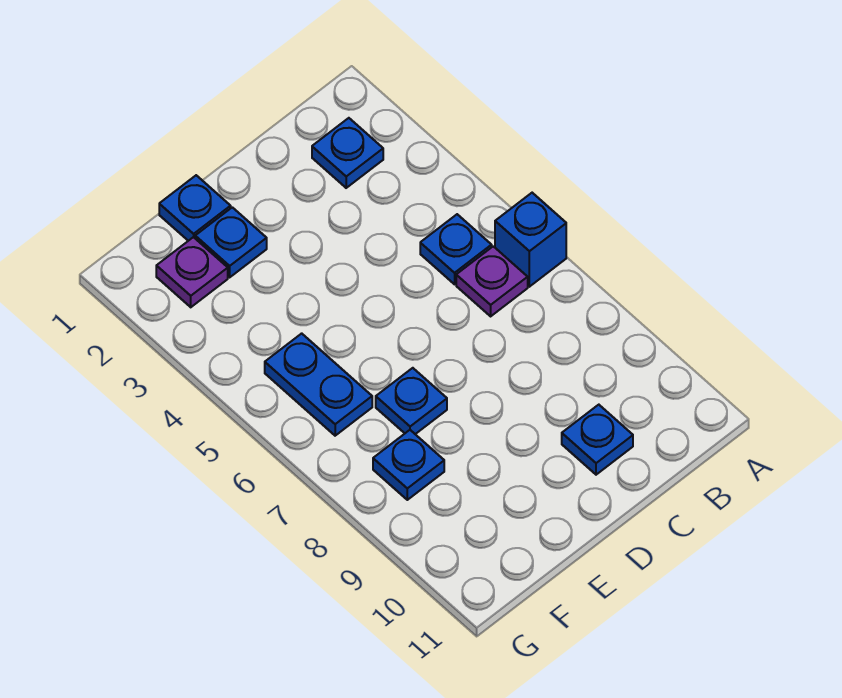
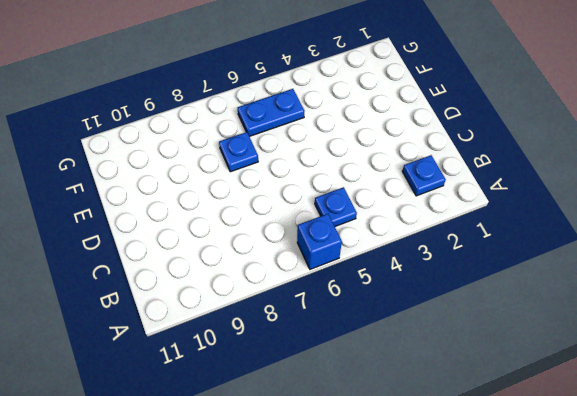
none -> purple 1x1 plate [456,246,528,316]
none -> blue 1x1 plate [562,405,633,475]

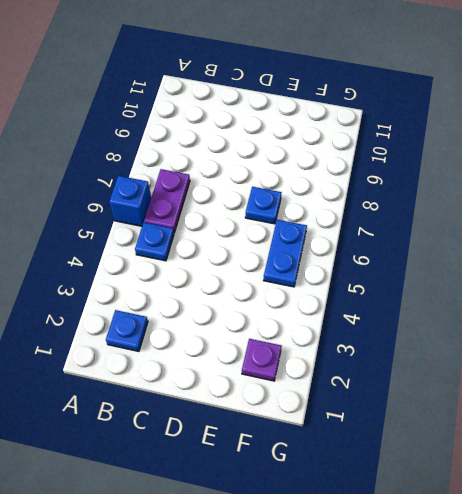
purple 1x2 plate [144,169,190,232] -> purple 1x1 plate [456,246,528,316]
none -> blue 1x1 plate [562,405,633,475]
none -> blue 1x1 plate [159,175,231,241]

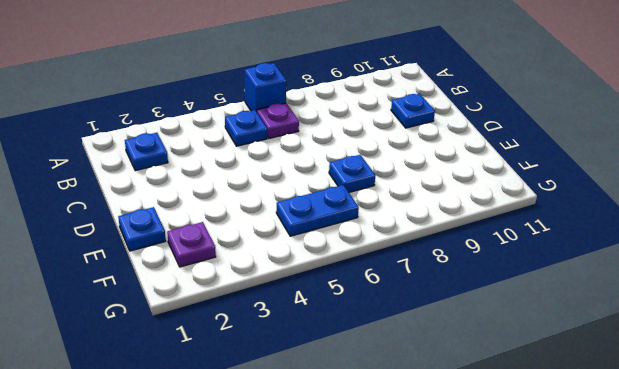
none -> blue 1x1 plate [195,207,267,277]
none -> blue 1x1 plate [373,430,444,500]

